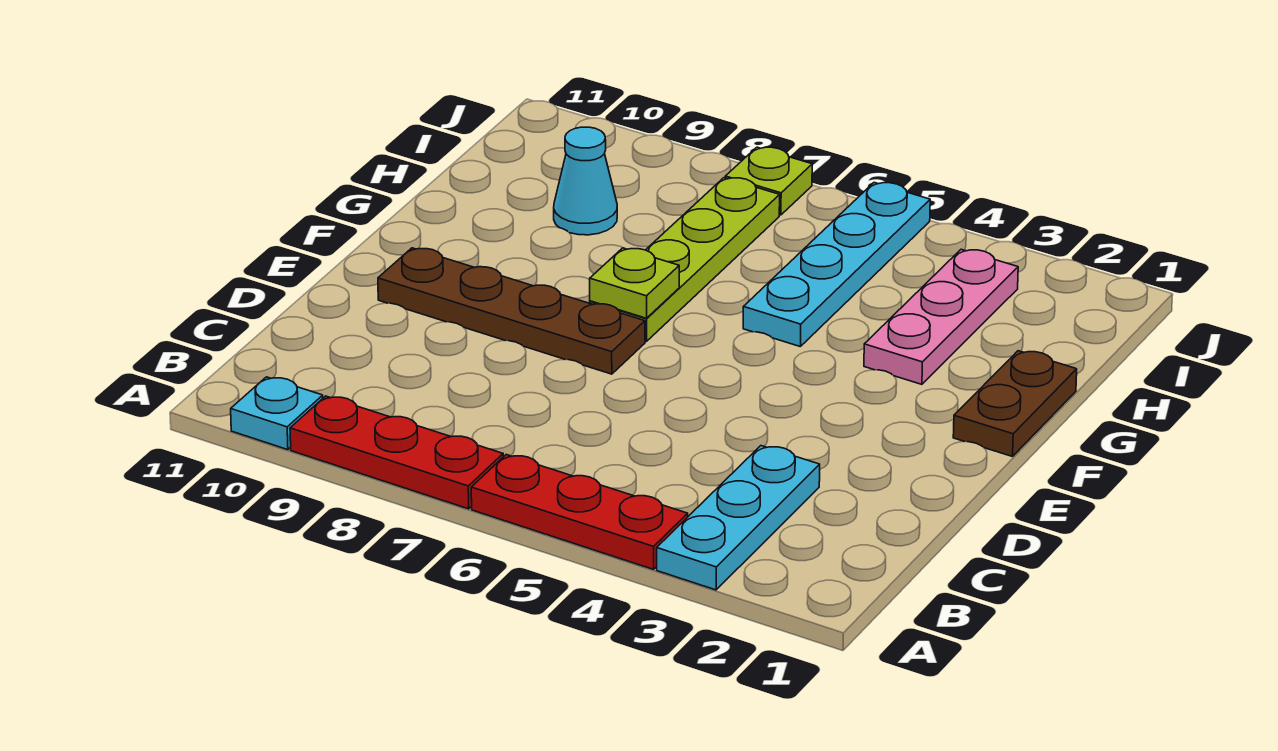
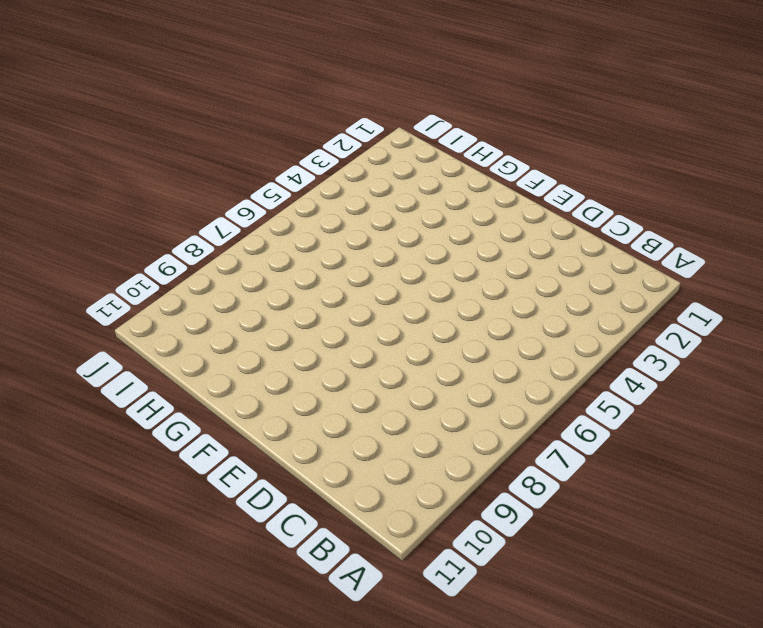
none -> cyan 1x3 plate [657,446,820,590]
none -> red 1x3 plate [471,455,688,569]
none -> red 1x3 plate [290,396,503,509]

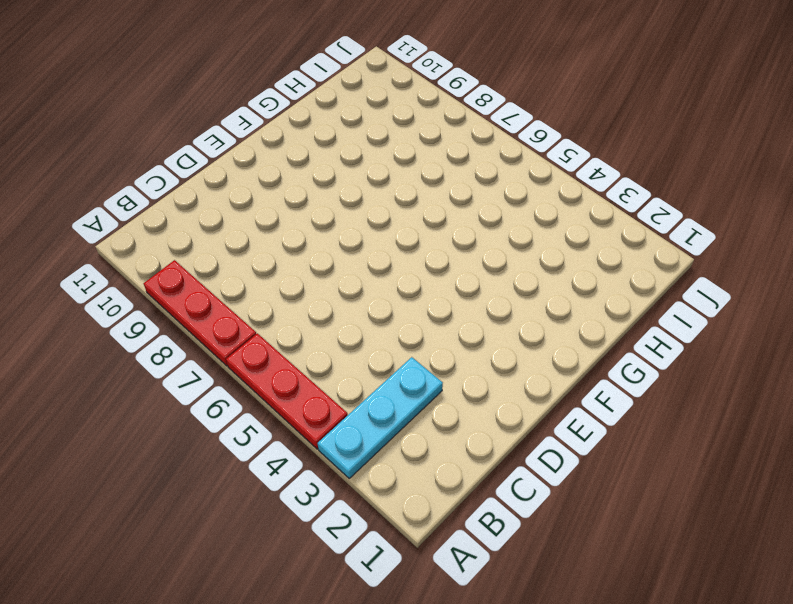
none -> cyan 1x1 plate [231,377,323,450]
none -> brown 1x4 plate [378,248,645,374]
none -> brown 1x2 plate [953,351,1077,457]

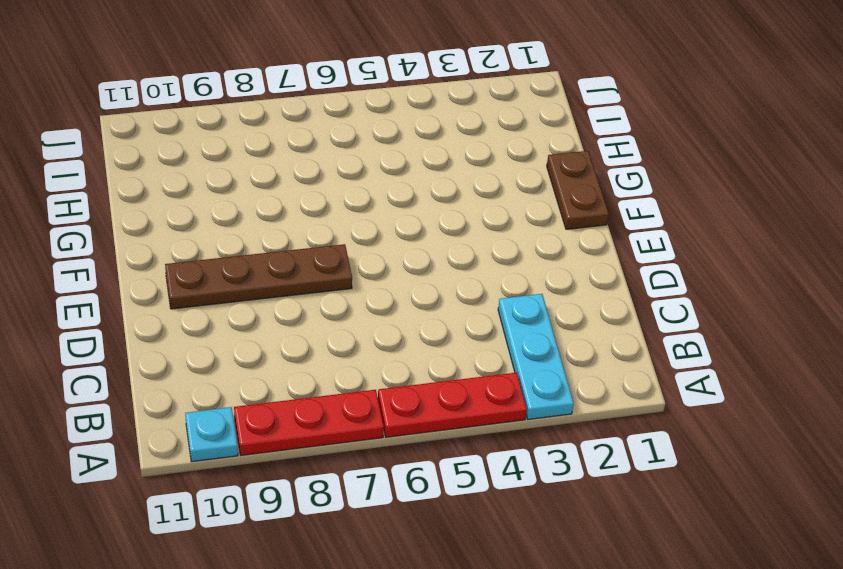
none -> lime 1x4 plate [590,178,780,342]
none -> pink 1x3 plate [864,250,1018,384]
none -> cyan 1x4 plate [743,183,930,346]

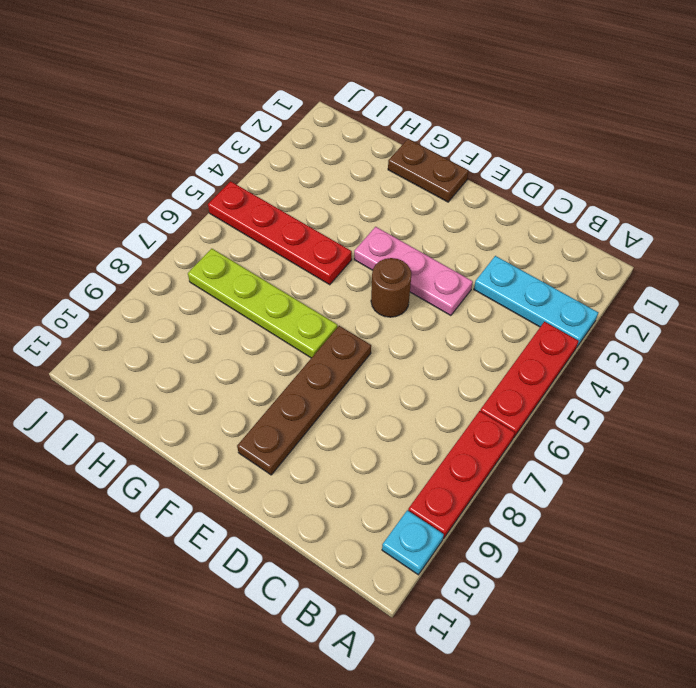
pink 1x3 plate [354,227,473,316] -> pink 1x3 plate moved to [864,250,1018,384]
brown 1x1 round brick [371,258,411,317] -> none
red 1x4 plate [208,181,352,285] -> cyan 1x4 plate [743,183,930,346]
none -> cyan 1x1 cone [554,127,617,235]
none -> lime 1x1 plate [725,147,812,215]
none -> lime 1x1 plate [590,248,679,318]

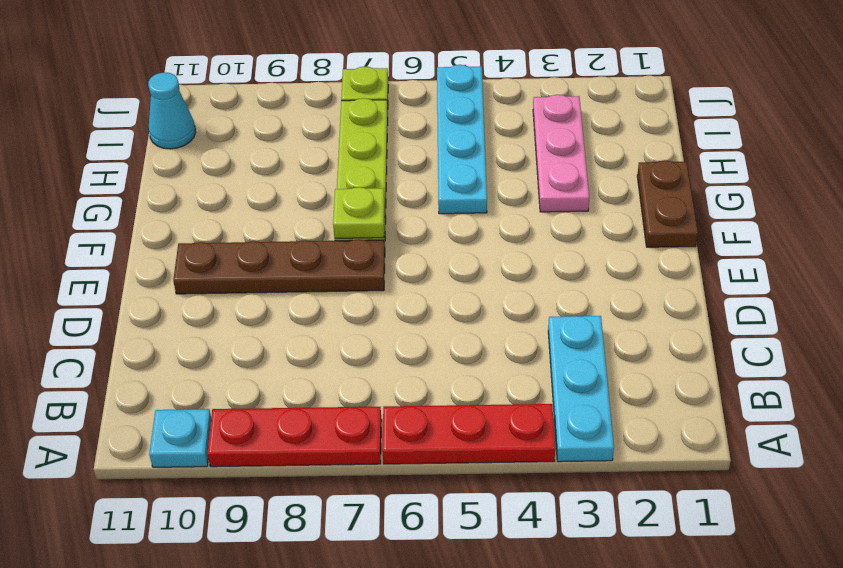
cyan 1x1 cone [148,72,196,149] -> cyan 1x1 cone moved to [554,127,617,235]

